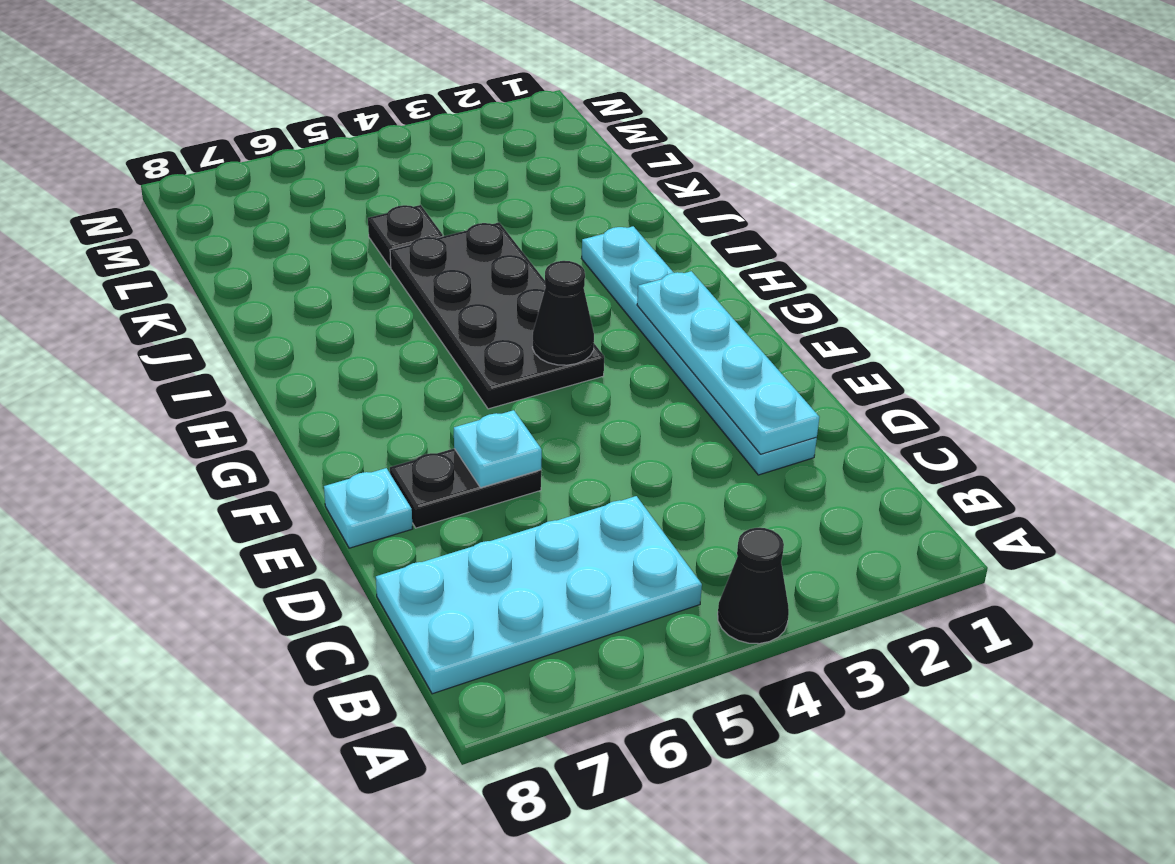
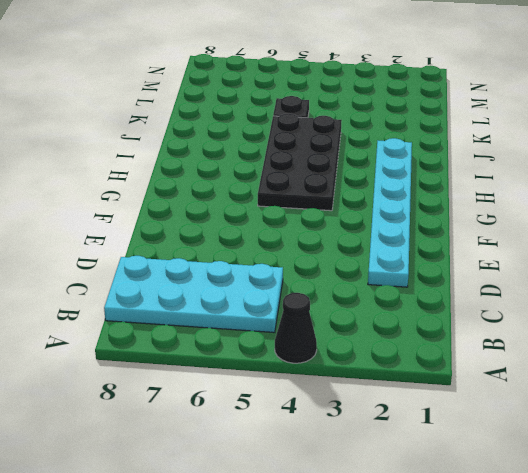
none -> black 1x2 plate [390,449,541,528]
none -> cyan 1x1 plate [324,468,413,548]

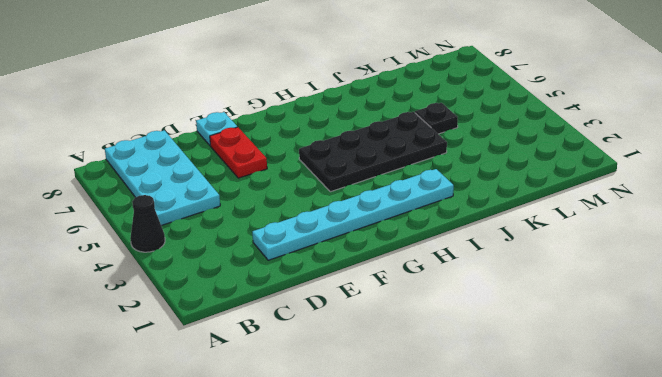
red 1x2 plate [210,127,267,178] -> black 1x2 plate [390,449,541,528]
none -> cyan 1x4 plate [637,271,819,454]
none -> cyan 1x1 plate [454,410,542,488]

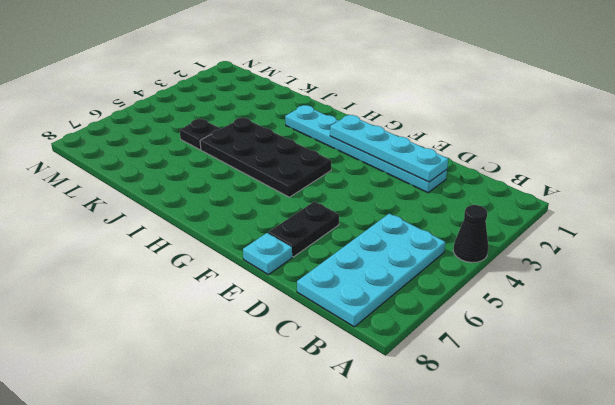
none -> cyan 1x1 plate [454,410,542,488]
none -> black 1x1 cone [532,261,594,365]

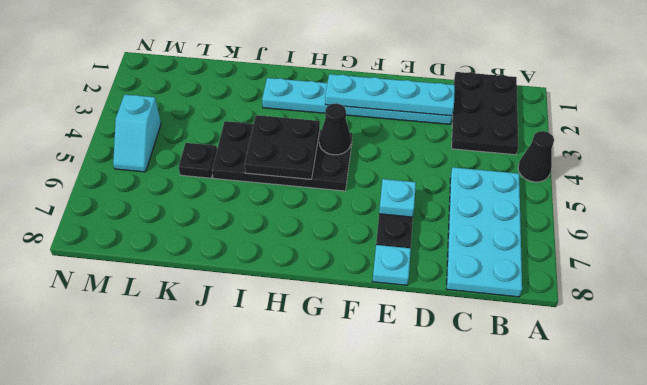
black 2x3 plate [452,72,518,155] -> none
black 2x2 plate [244,115,320,179] -> none
cyan 1x2 slope [113,95,161,172] -> none

